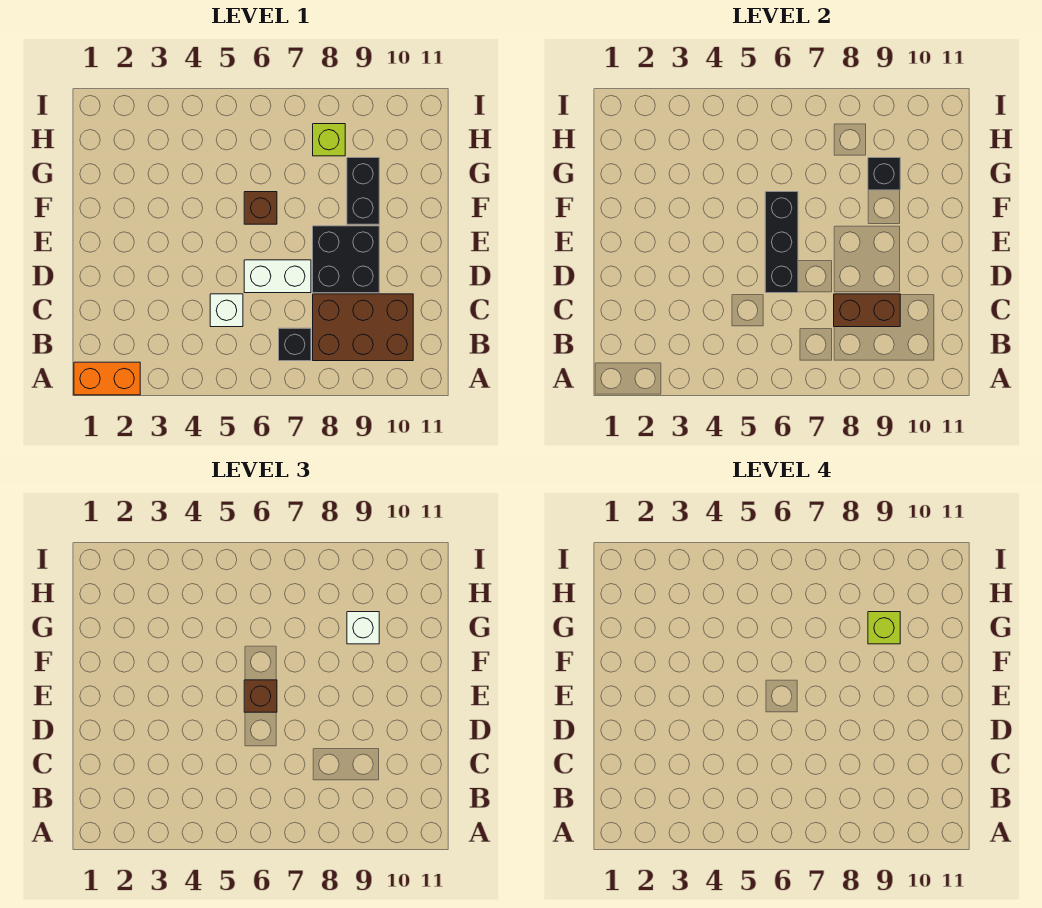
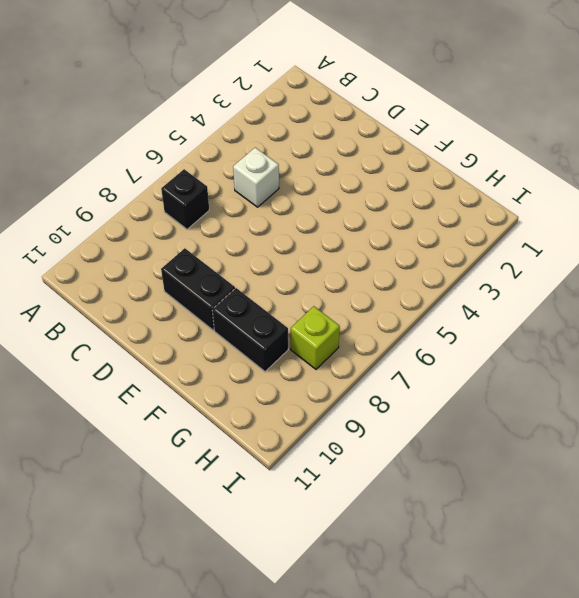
black 1x2 brick [161,248,235,330] -> black 2x2 brick [313,226,379,293]
none -> orange 1x2 brick [74,362,140,395]
none -> brown 2x3 brick [313,294,413,361]
none -> white 1x2 brick [244,260,311,293]

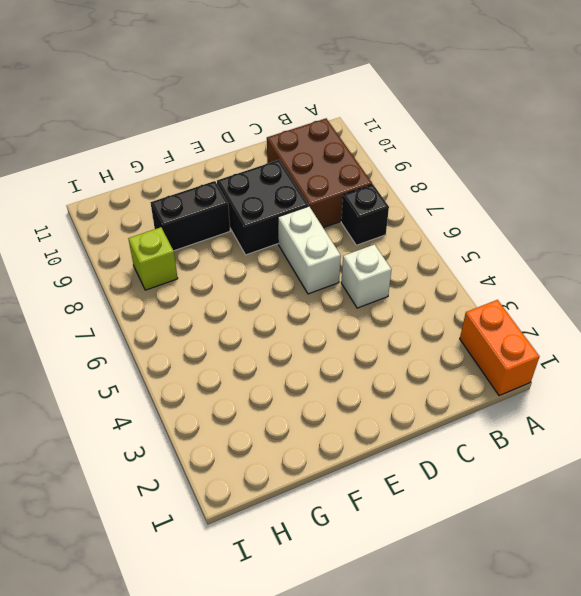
none -> brown 1x1 brick [244,192,277,224]
none -> brown 1x2 brick [834,294,900,327]
none -> black 1x3 brick [765,192,798,293]

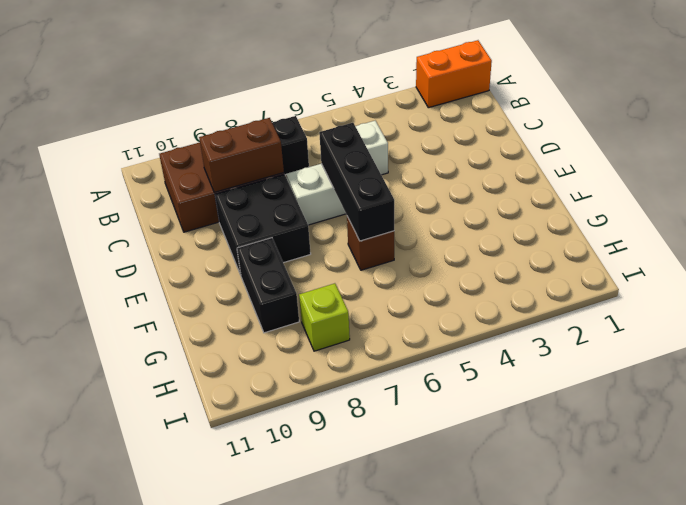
none -> black 1x1 brick [868,158,900,190]
none -> brown 1x1 brick [244,680,277,712]
none -> white 1x1 brick [347,612,379,644]

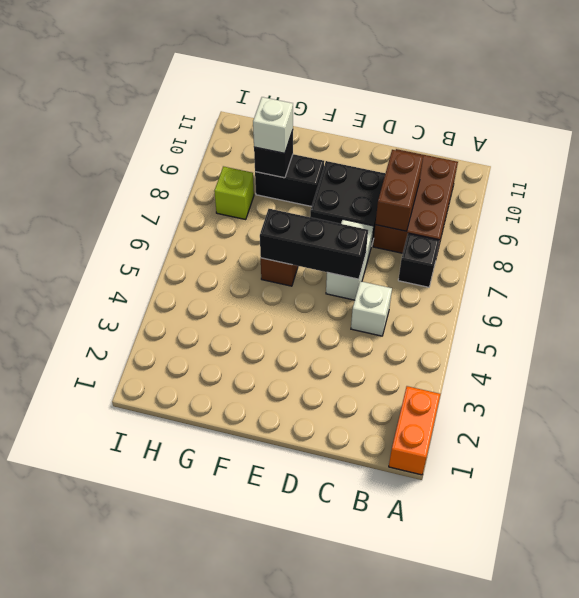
none -> brown 1x1 brick [244,680,277,712]
none -> lime 1x1 brick [868,612,900,644]

